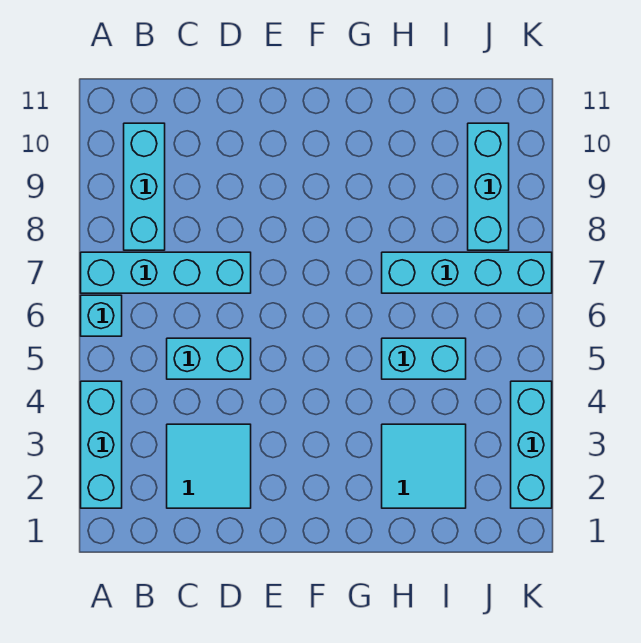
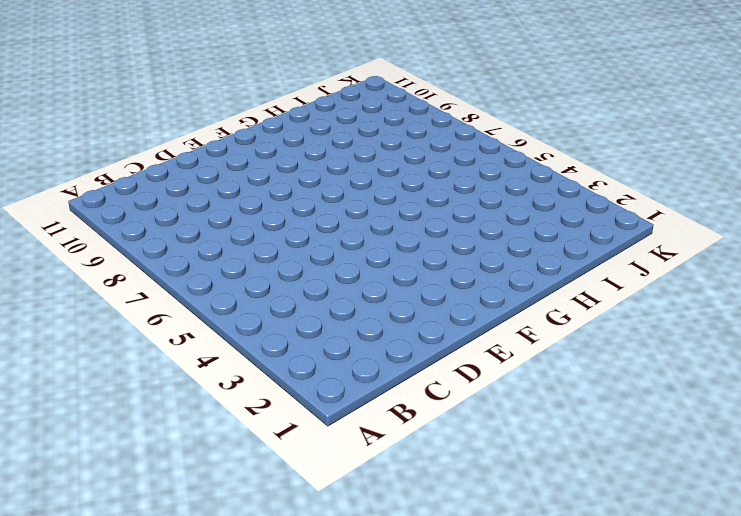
none -> cyan 1x3 brick [81,381,122,508]
none -> cyan 1x1 brick [81,295,122,336]

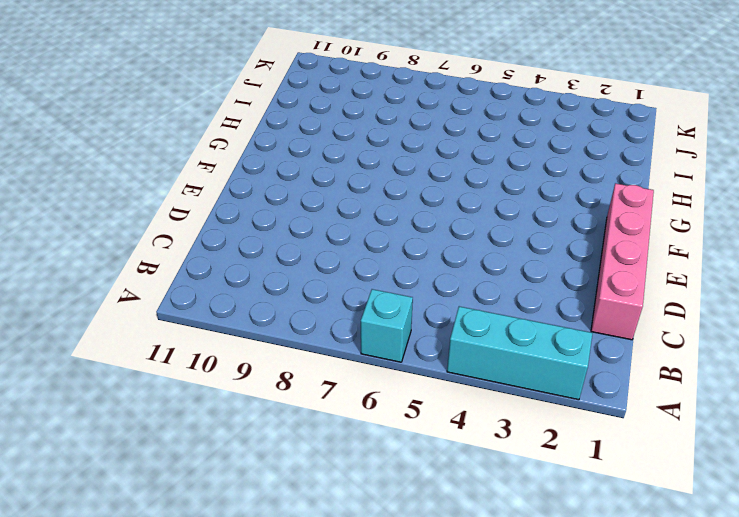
pink 1x4 brick [591,183,654,340] -> none
none -> cyan 1x4 brick [81,252,251,293]
none -> cyan 1x3 brick [124,123,165,250]

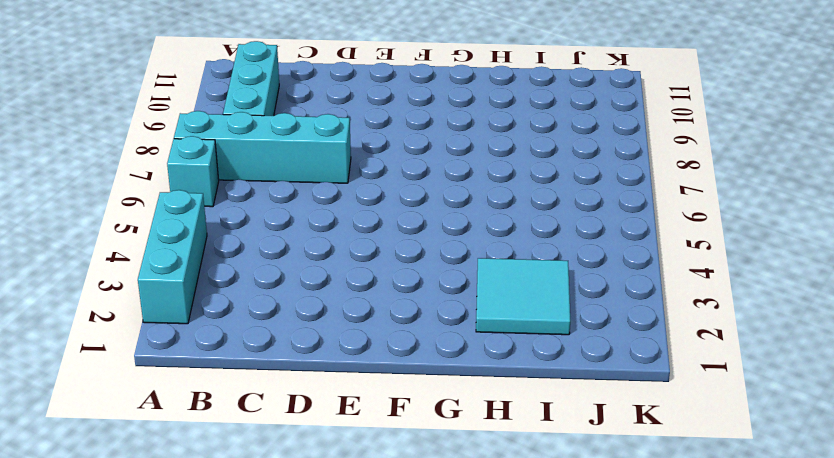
none -> cyan 2x2 tile [167,424,251,508]
none -> cyan 1x2 brick [167,338,251,379]

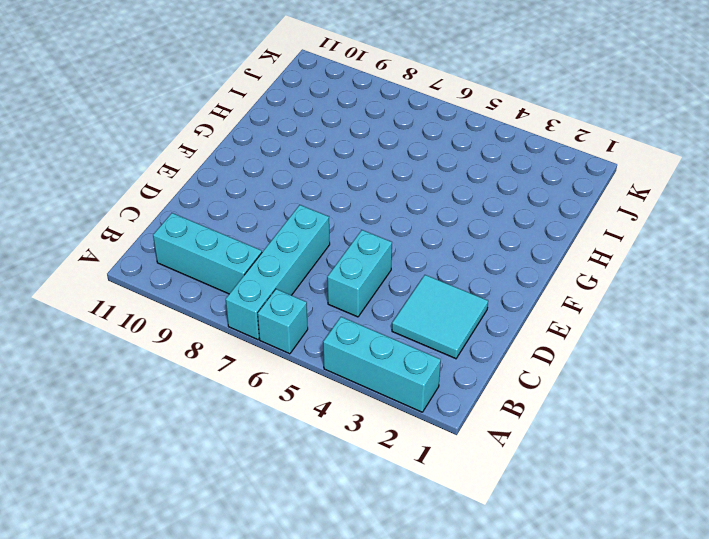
none -> cyan 2x2 tile [382,424,466,508]
none -> cyan 1x2 brick [382,338,466,379]

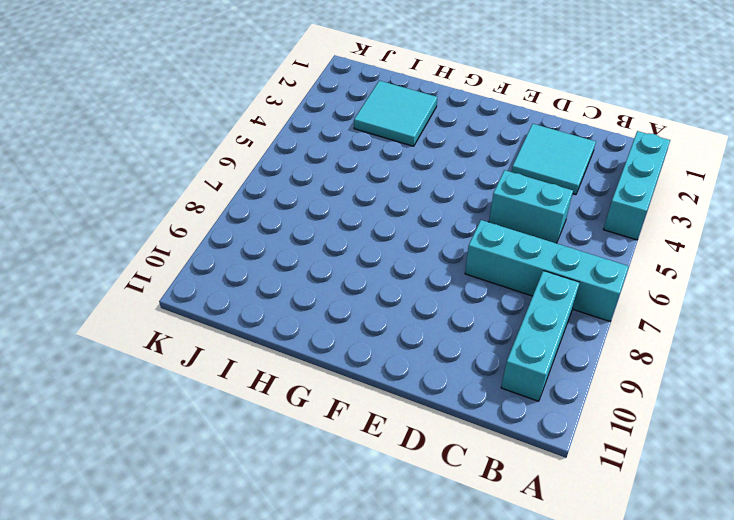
none -> cyan 1x1 brick [81,295,122,336]
none -> cyan 1x2 brick [382,338,466,379]

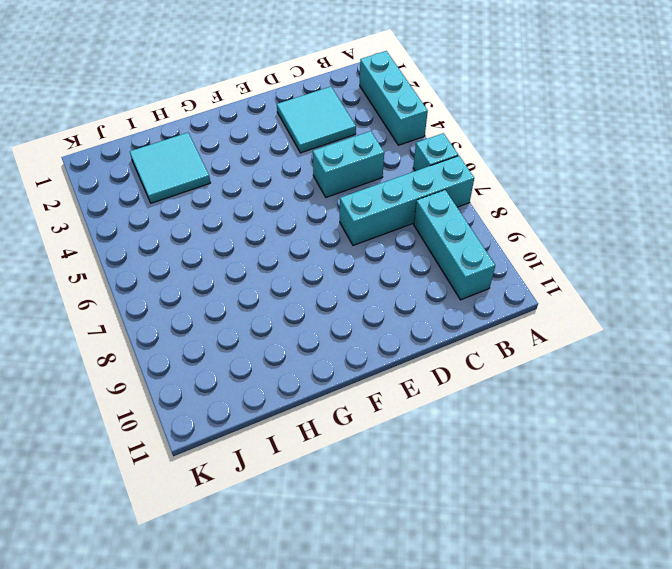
none -> cyan 1x2 brick [382,338,466,379]
none -> cyan 1x4 brick [382,252,552,293]

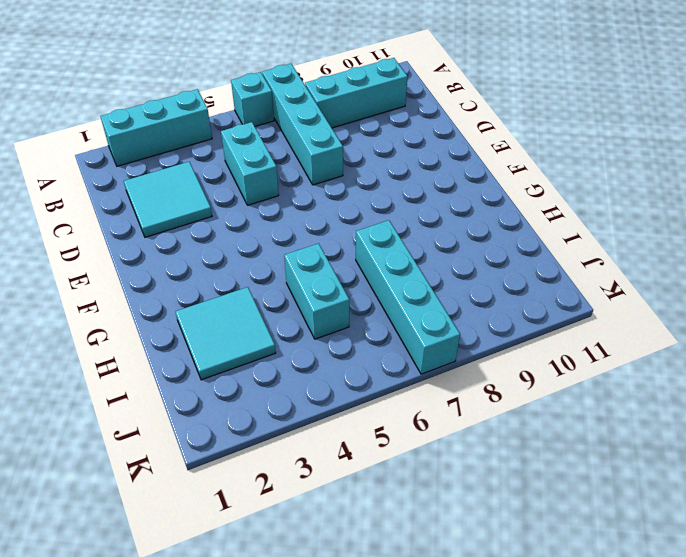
none -> cyan 1x3 brick [468,123,509,250]
none -> cyan 1x3 brick [511,381,552,508]

